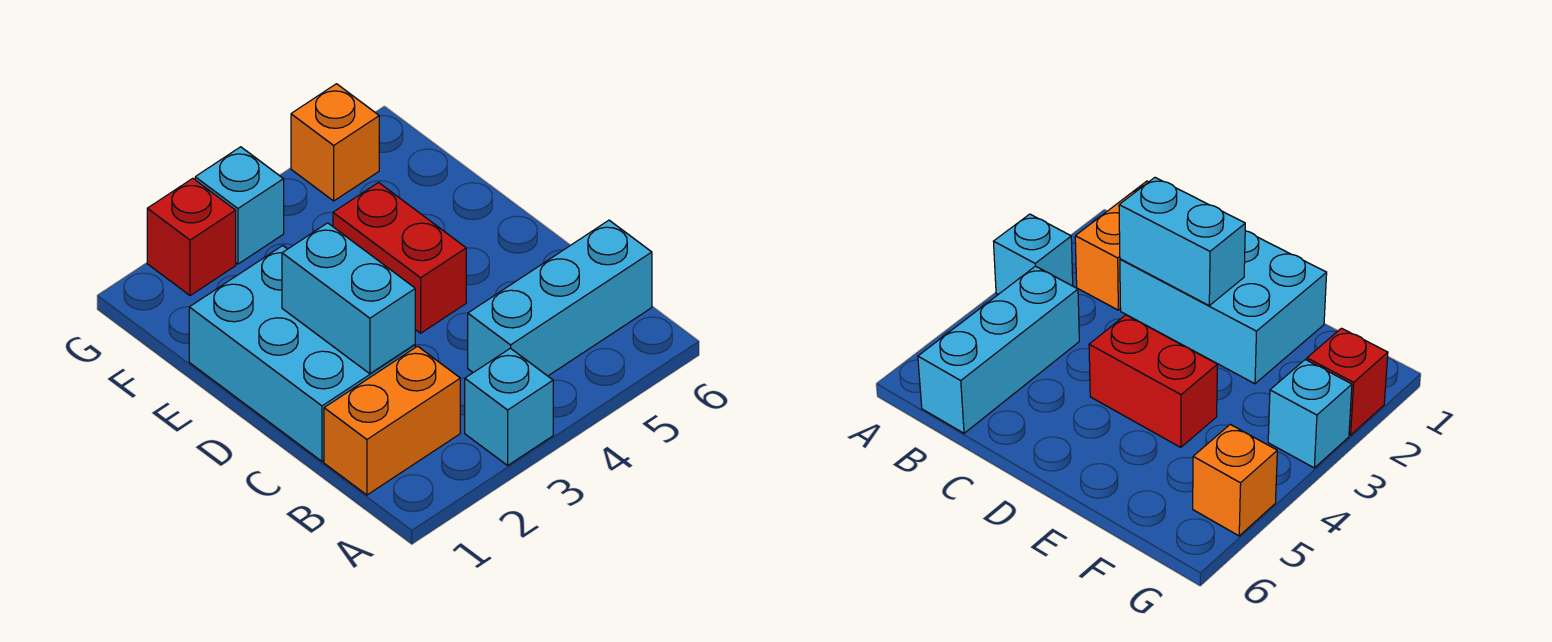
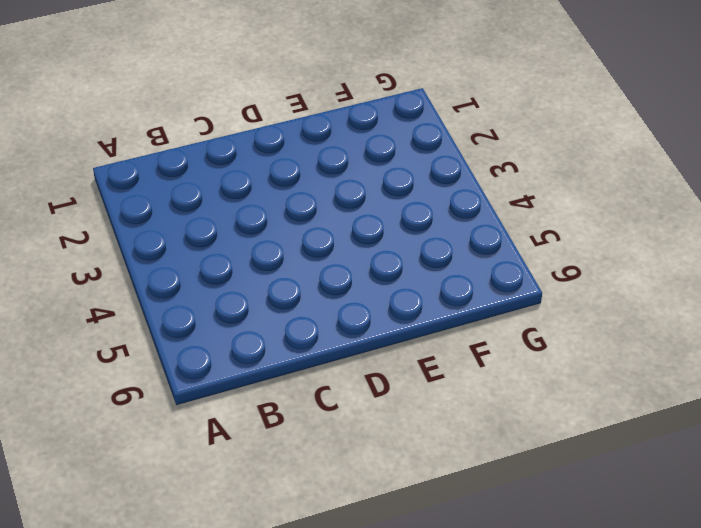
none -> cyan 1x1 brick [465,348,553,465]
none -> orange 1x2 brick [324,346,460,495]

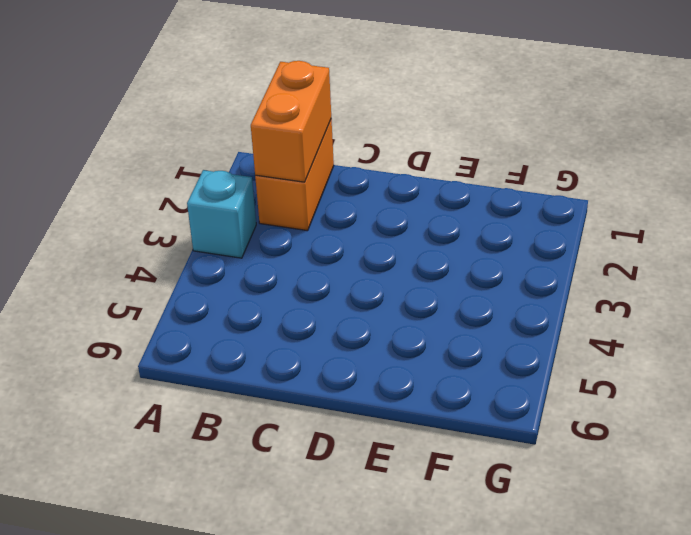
orange 1x2 brick [251,61,331,182] -> none
none -> cyan 1x3 brick [468,220,652,376]
none -> cyan 2x3 brick [189,246,415,461]

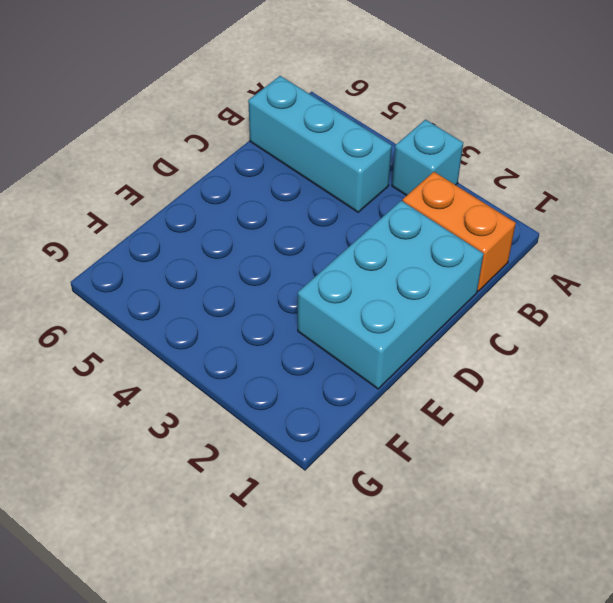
none -> red 1x2 brick [333,183,466,333]
none -> red 1x1 brick [147,178,236,296]

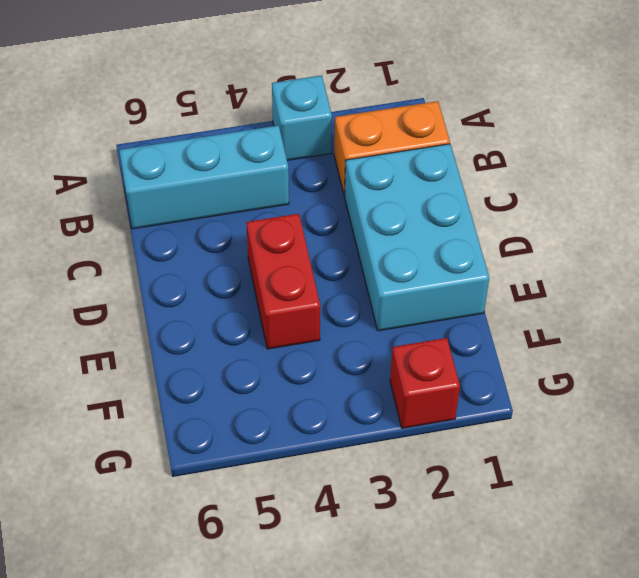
none -> cyan 1x1 brick [195,147,284,264]
none -> orange 1x1 brick [291,84,379,201]

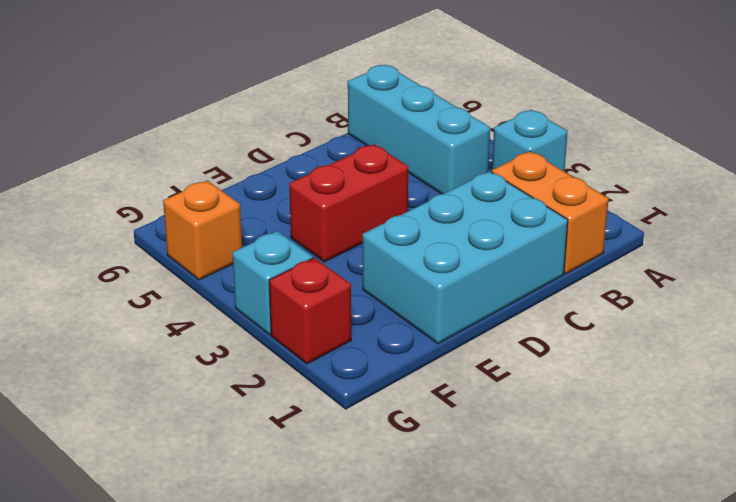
none -> cyan 1x2 brick [282,223,415,374]

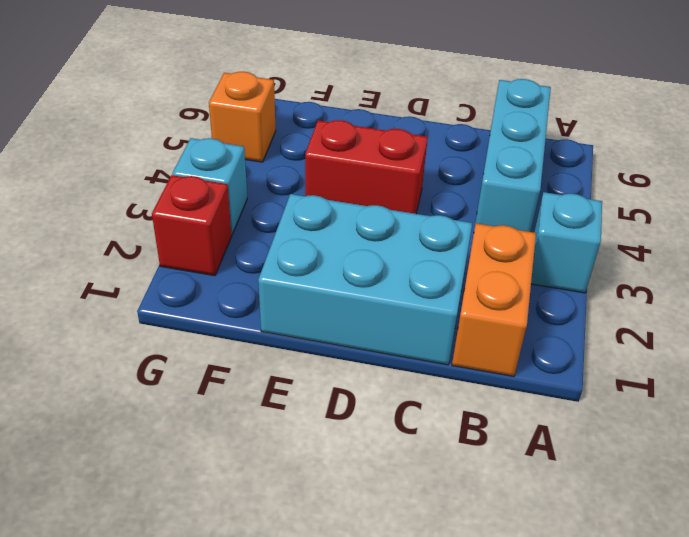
none -> cyan 1x2 brick [282,223,415,374]

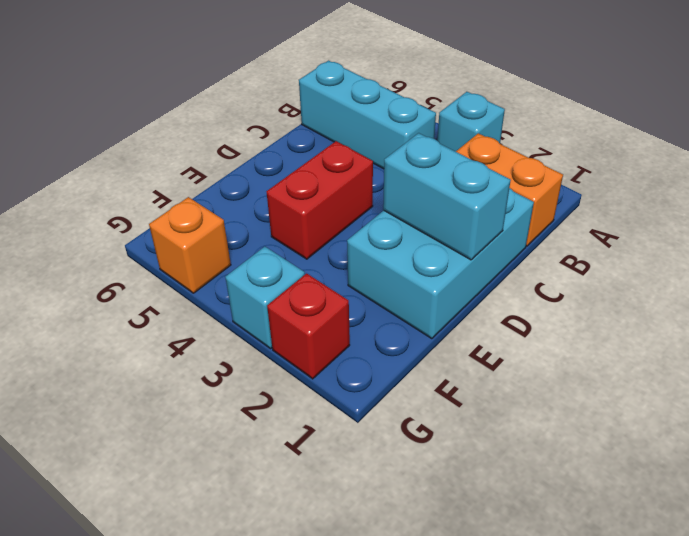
cyan 1x2 brick [383,133,511,260] -> cyan 1x2 brick turned to [282,223,415,374]

